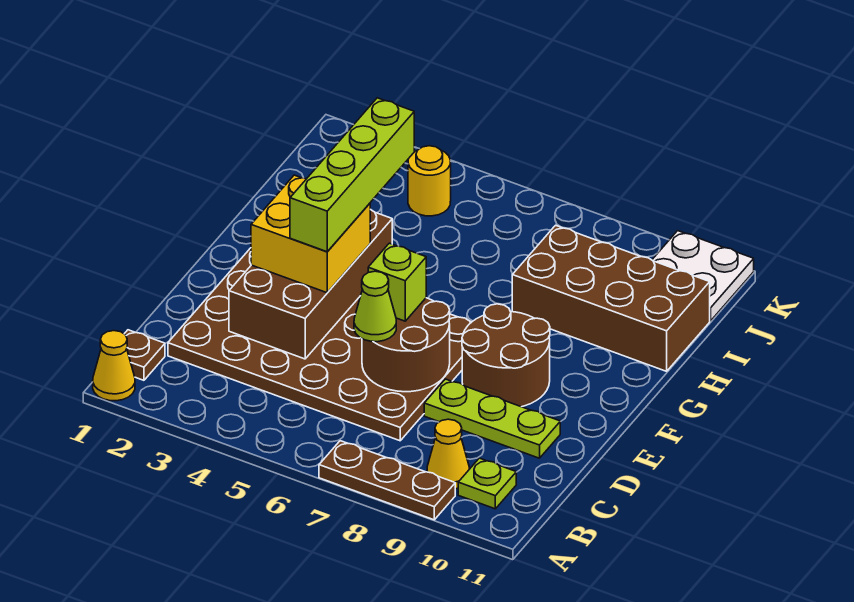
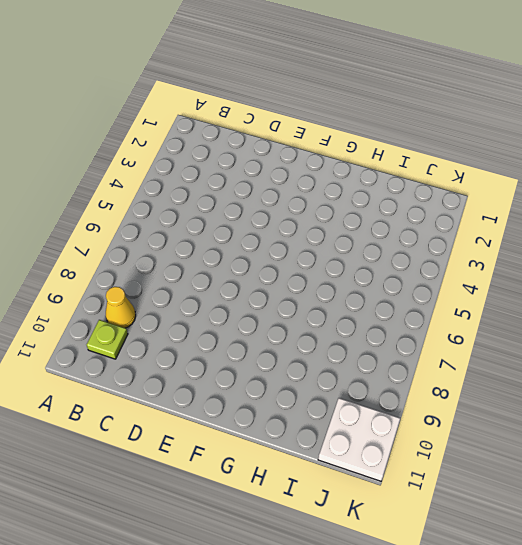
none -> yellow 1x1 cone [93,331,135,401]
none -> brown 1x3 plate [319,441,455,520]
none -> brown 1x1 plate [125,330,165,380]

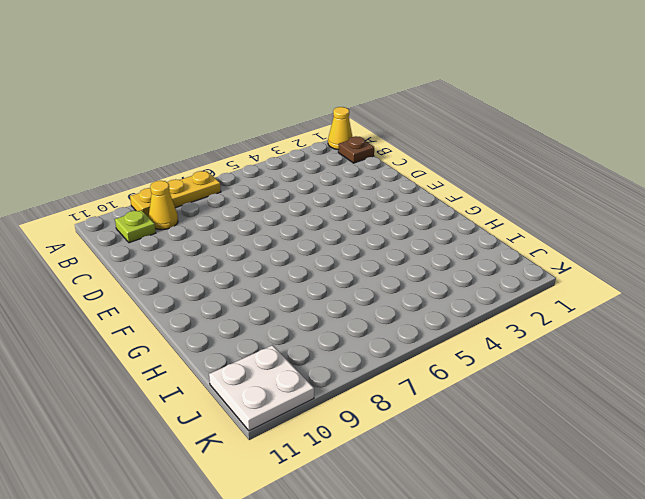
yellow 1x3 plate [130,171,221,217] -> brown 1x3 plate [319,441,455,520]
none -> brown 4x6 plate [168,248,471,441]
none -> lime 1x3 plate [424,379,560,458]
none -> brown 2x2 round brick [462,304,550,407]

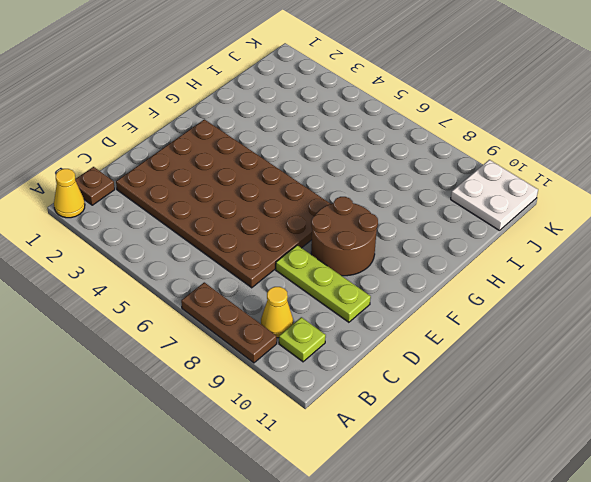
none -> brown 2x4 brick [512,225,710,371]
none -> yellow 1x1 round brick [408,146,451,216]
none -> brown 2x4 brick [229,209,392,359]

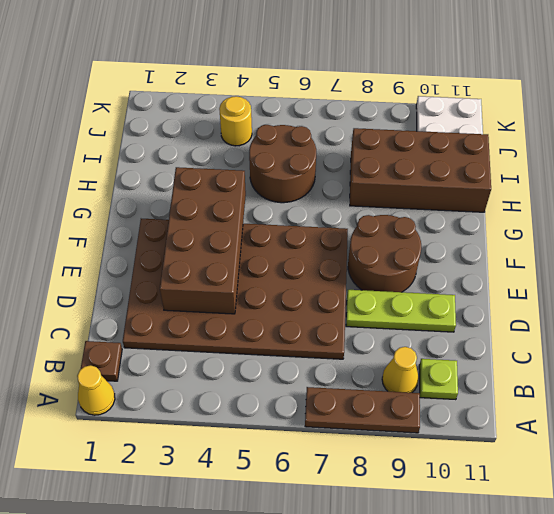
brown 2x2 round brick [249,125,316,203] -> brown 2x2 round brick moved to [362,298,450,392]
none -> lime 1x1 cone [354,271,396,342]
none -> yellow 2x2 brick [251,175,370,293]
none -> lime 1x1 brick [368,243,426,321]

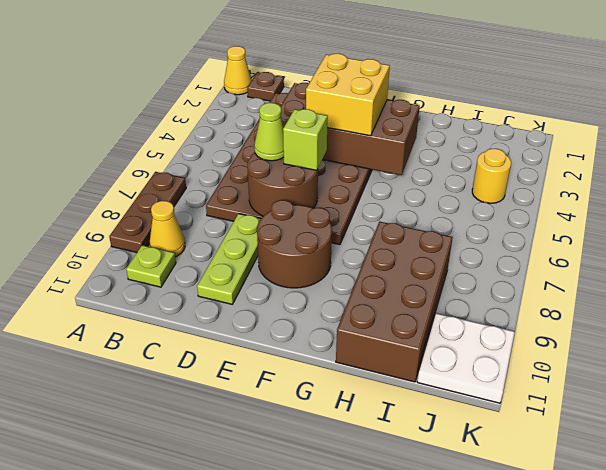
none -> lime 1x4 brick [290,98,414,252]

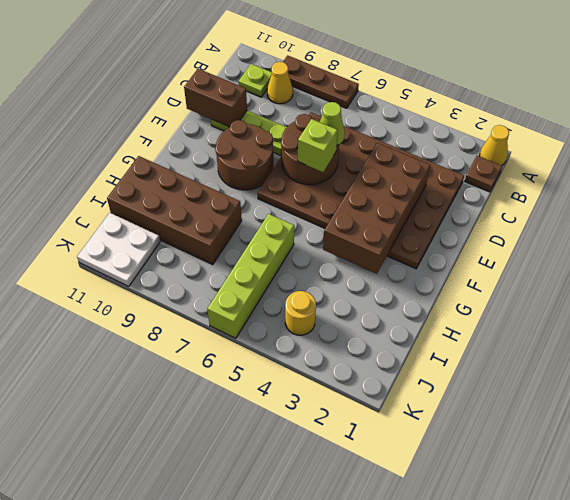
brown 1x2 brick [184,69,247,127] -> none
lime 1x4 brick [207,214,294,338] -> lime 1x4 brick moved to [290,98,414,252]
none -> yellow 2x2 brick [251,175,370,293]

